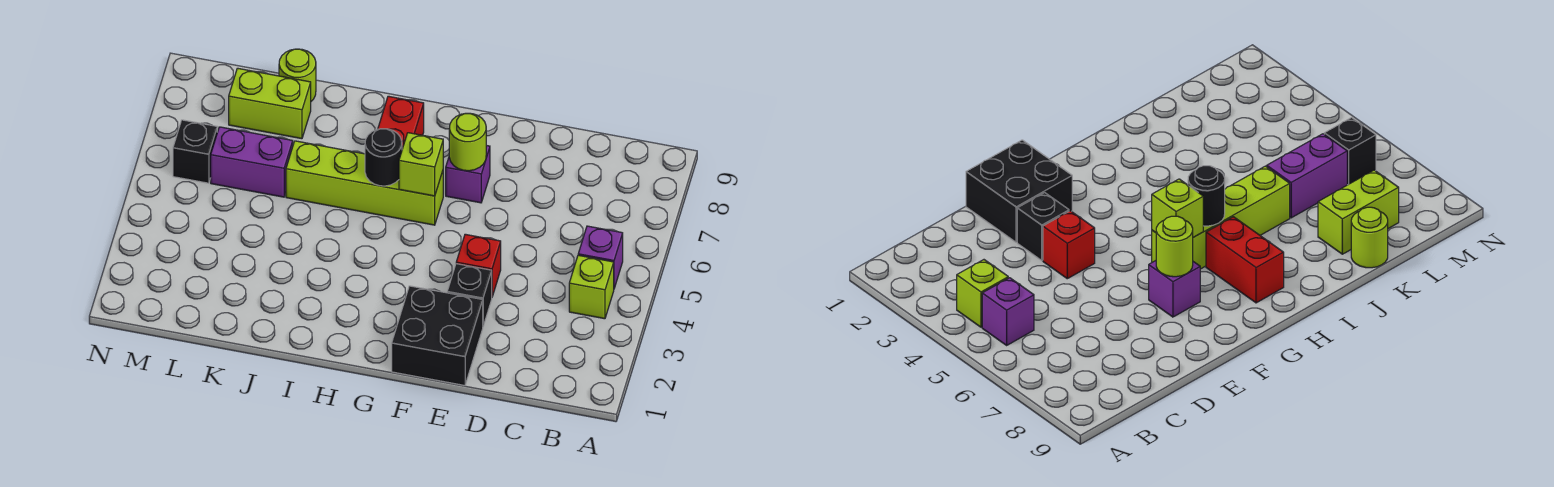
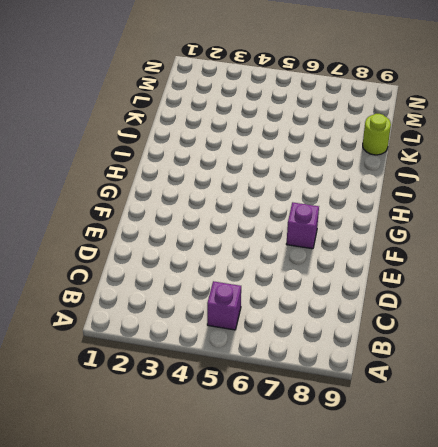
none -> lime 1x1 brick [569,255,614,319]
none -> black 2x2 brick [392,286,483,385]
none -> black 1x1 brick [447,264,492,326]

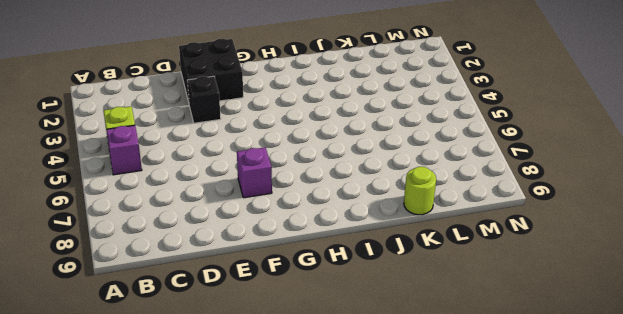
none -> red 1x1 brick [456,234,501,296]
none -> lime 1x4 brick [286,141,443,225]
none -> red 1x2 brick [378,96,424,149]

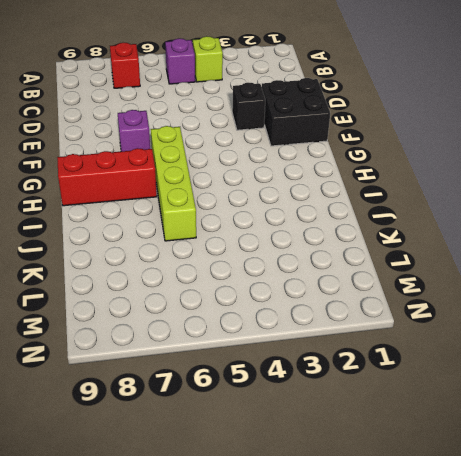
red 1x1 brick [110,43,140,88] -> red 1x1 brick moved to [456,234,501,296]
red 1x3 brick [57,148,157,206] -> red 1x2 brick [378,96,424,149]
none -> purple 1x2 brick [211,127,293,197]
none -> lime 1x2 brick [229,68,311,139]
none -> lime 1x1 round brick [279,49,316,101]

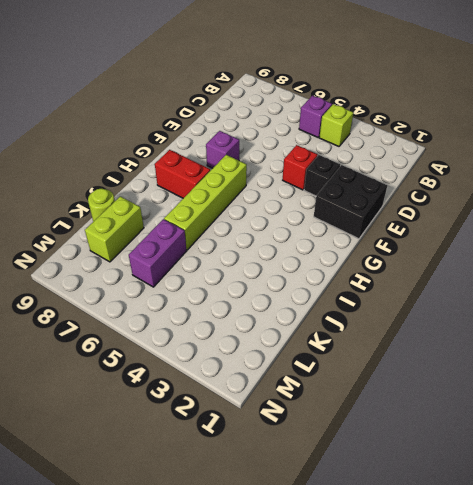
none -> black 1x1 brick [173,120,217,183]
none -> lime 1x1 round brick [449,113,486,171]
none -> lime 1x1 brick [399,133,443,196]

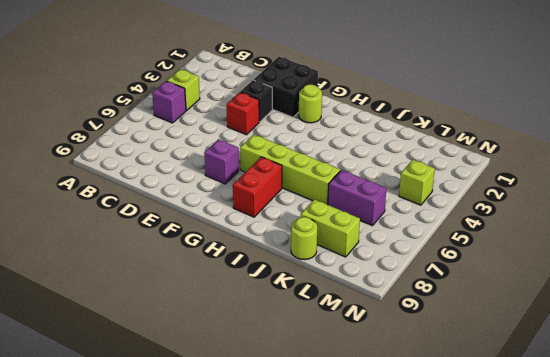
lime 1x1 round brick [299,84,322,123] -> lime 1x1 round brick moved to [449,113,486,171]
lime 1x1 brick [399,160,435,205] -> lime 1x1 brick moved to [399,133,443,196]
none -> black 1x1 brick [173,120,217,183]
none -> black 1x1 round brick [365,129,402,186]

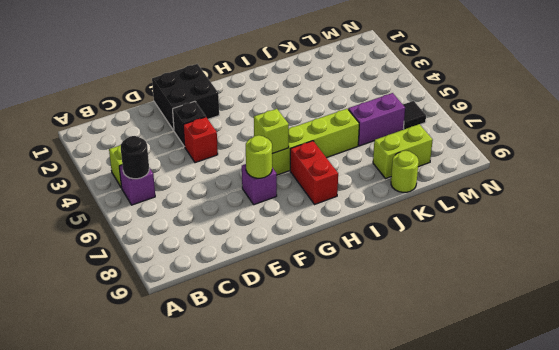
black 1x1 round brick [121,136,149,179] -> black 1x1 round brick moved to [365,129,402,186]
black 1x1 tile [403,101,426,129] -> black 1x1 brick [173,120,217,183]

